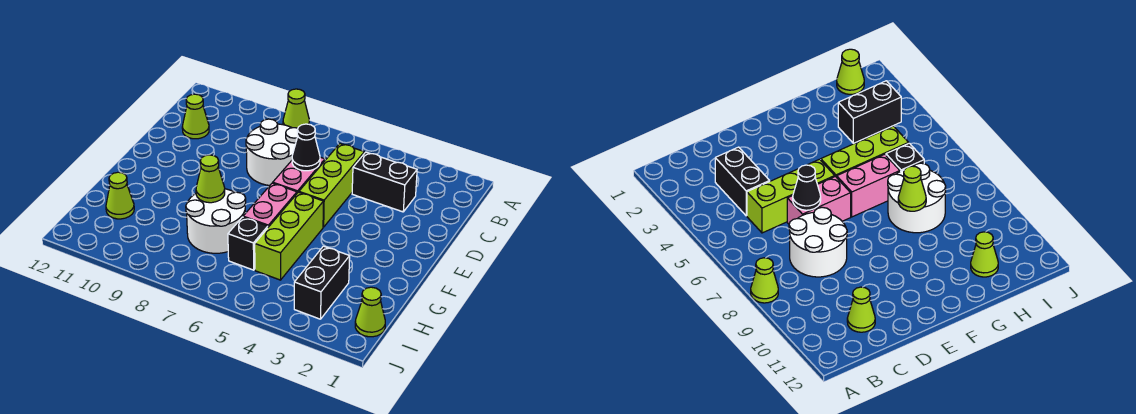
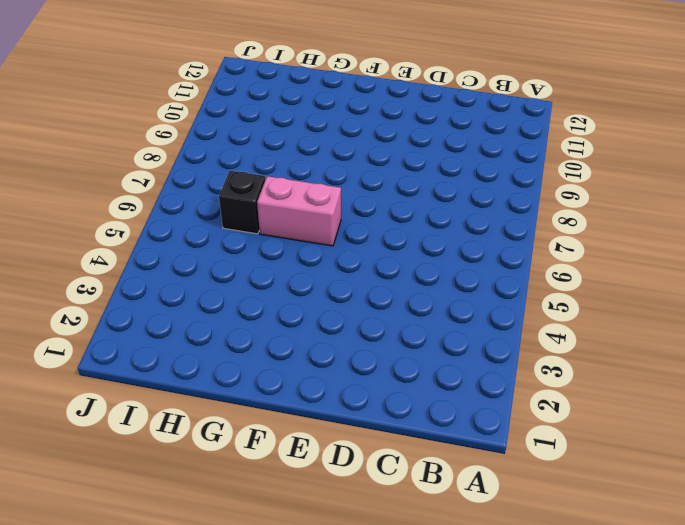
none -> lime 1x1 cone [283,89,309,128]
none -> black 1x2 brick [352,152,417,212]
none -> lime 1x3 brick [299,144,364,227]

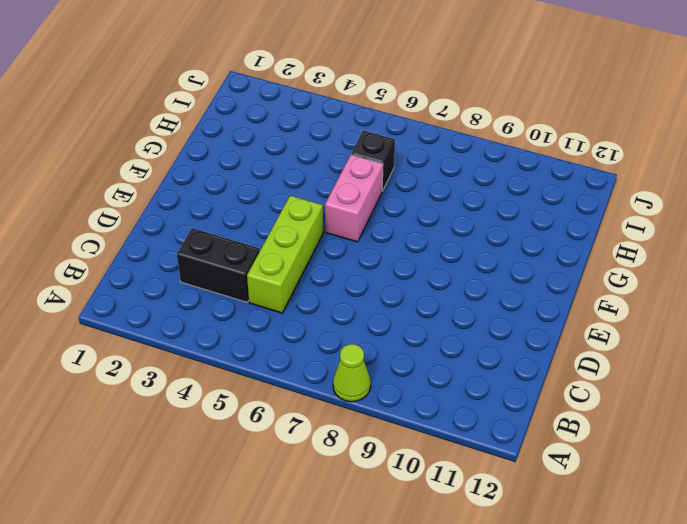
none -> white 2x2 round brick [246,119,298,186]
none -> lime 1x1 cone [182,94,209,139]
none -> pink 1x2 brick [273,157,325,193]

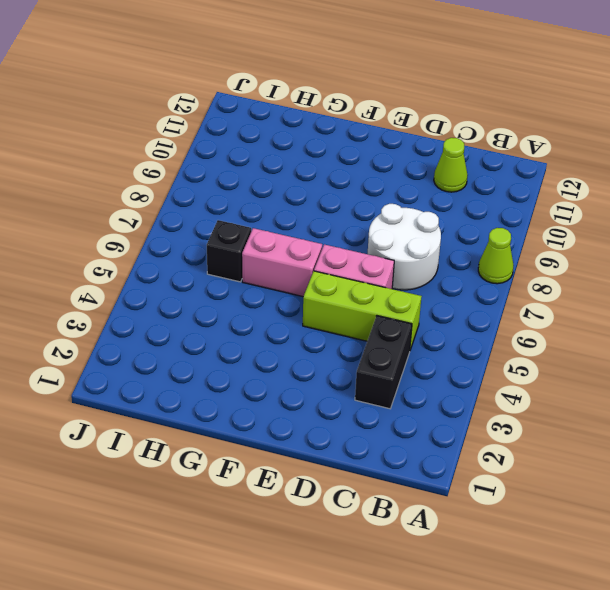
none -> lime 1x3 brick [255,192,324,280]
none -> white 2x2 round brick [186,189,246,253]
none -> black 1x2 brick [294,246,350,319]

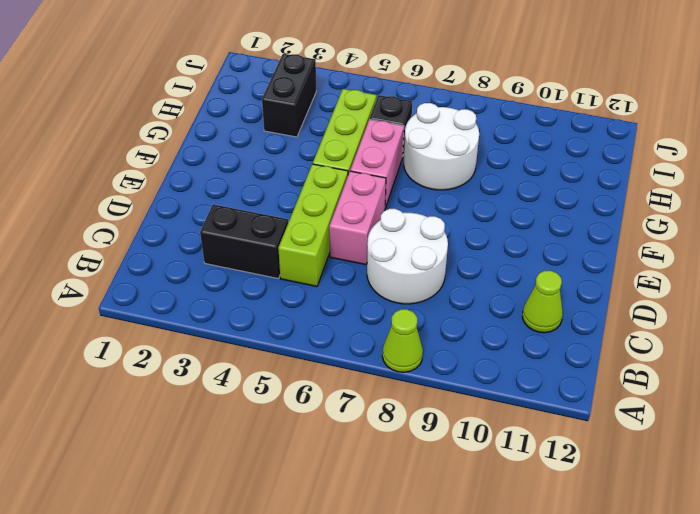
none -> lime 1x1 cone [106,172,134,219]
none -> lime 1x1 cone [355,287,385,337]
none -> black 1x1 cone [292,124,320,171]

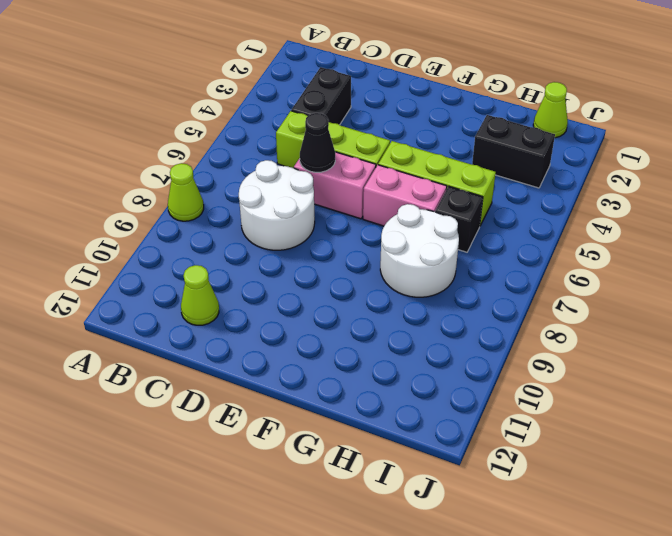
none -> lime 1x1 cone [106,172,134,219]
none -> lime 1x1 cone [196,155,225,203]

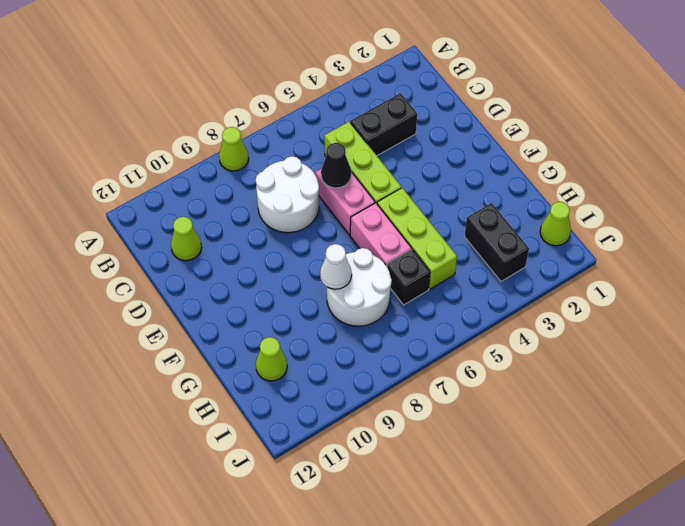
white 1x1 cone [320,244,352,289] -> lime 1x1 cone [196,155,225,203]

